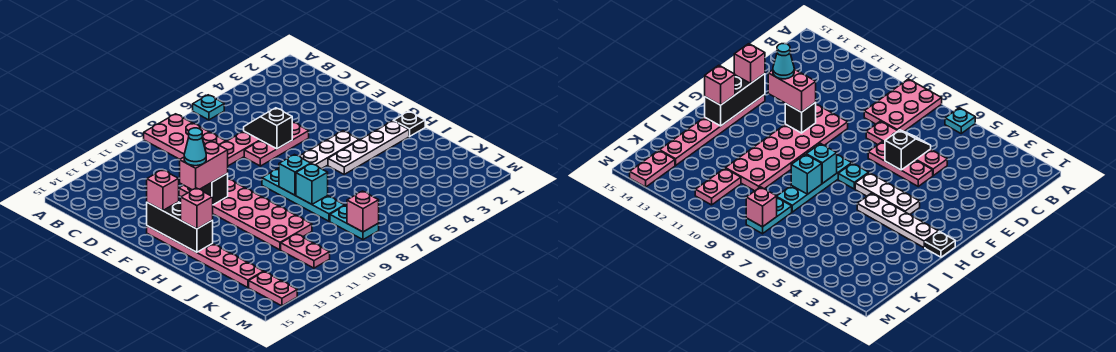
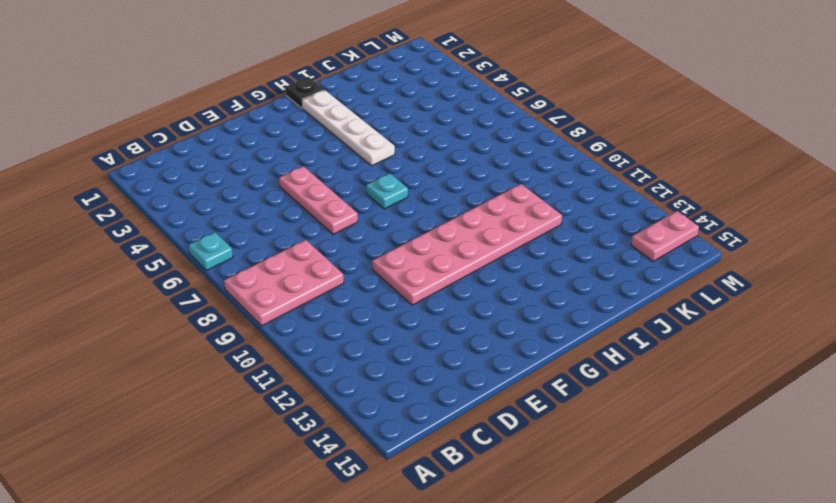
none -> pink 1x4 plate [220,131,261,166]
none -> pink 1x6 plate [147,226,263,287]
none -> white 1x3 plate [300,131,359,169]

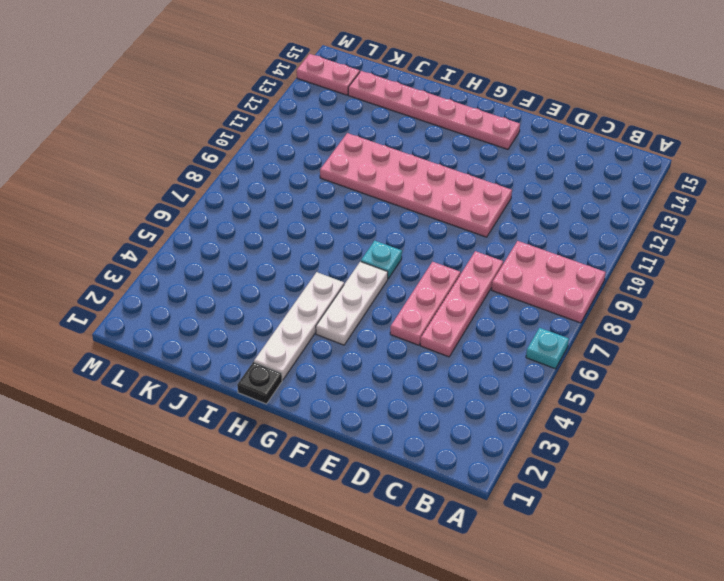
none -> cyan 1x4 plate [262,169,345,221]
none -> cyan 1x2 plate [330,205,379,240]
none -> pink 1x2 plate [281,234,330,268]

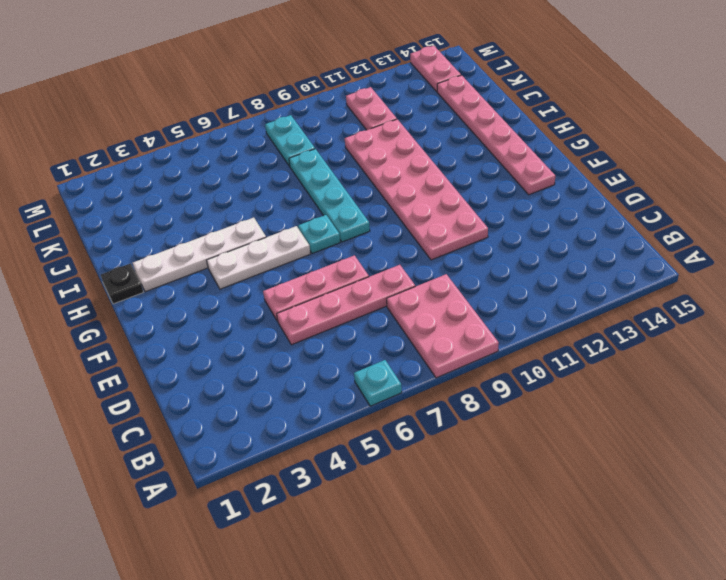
none -> black 1x2 slope [244,108,292,149]
none -> black 1x1 brick [200,174,228,205]
none -> black 1x3 brick [147,202,213,252]

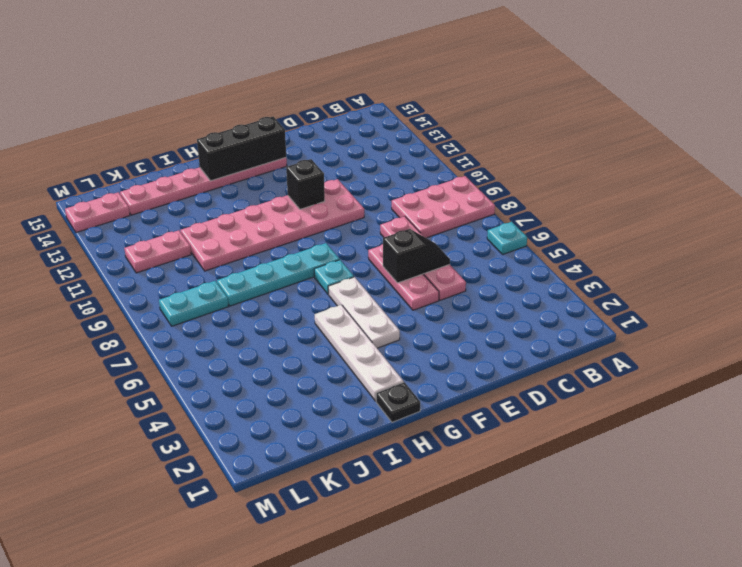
none -> cyan 1x1 brick [279,155,311,195]
none -> cyan 1x1 brick [296,164,328,204]
none -> pink 1x1 brick [347,191,379,232]

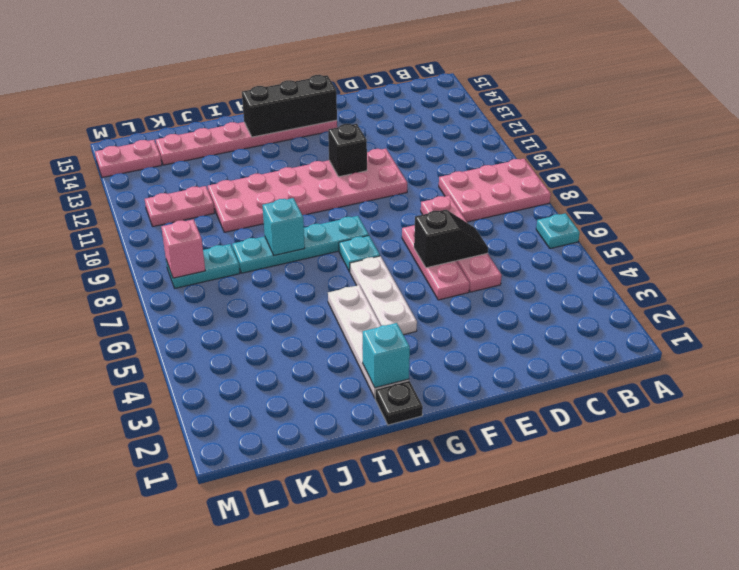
cyan 1x1 brick [363,323,410,388] -> cyan 1x1 brick moved to [279,155,311,195]
none -> pink 1x2 brick [180,141,228,190]
none -> pink 1x1 brick [147,170,179,211]
none -> pink 1x1 brick [181,188,213,229]

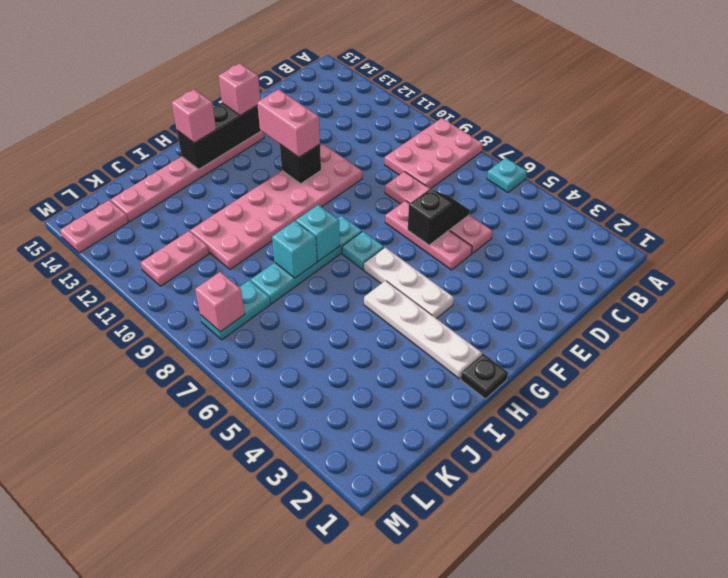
none -> cyan 1x1 cone [184,128,206,166]

